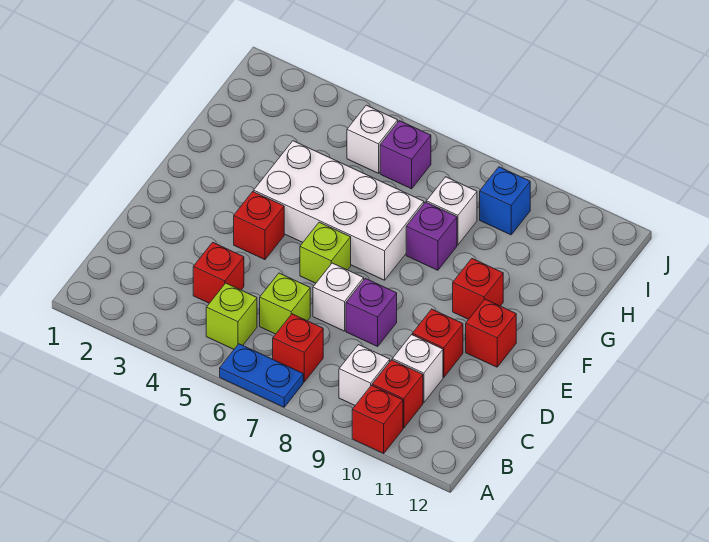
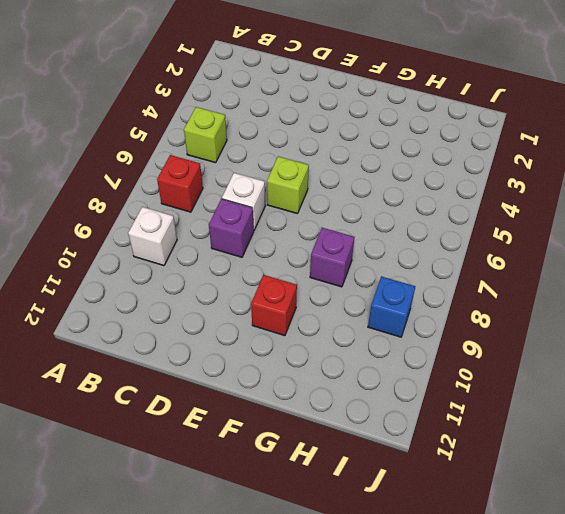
none -> blue 1x2 plate [220,344,303,407]
none -> red 1x1 brick [352,385,403,453]
none -> red 1x1 brick [372,360,423,428]

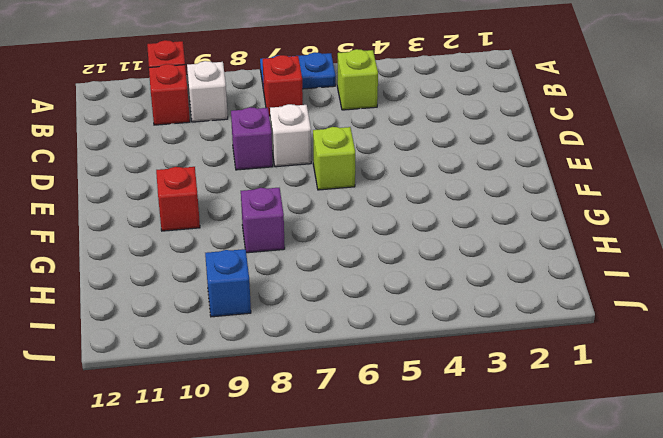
none -> red 1x1 brick [193,242,244,303]
none -> lime 1x1 brick [260,273,310,334]
none -> white 1x1 brick [392,335,443,403]

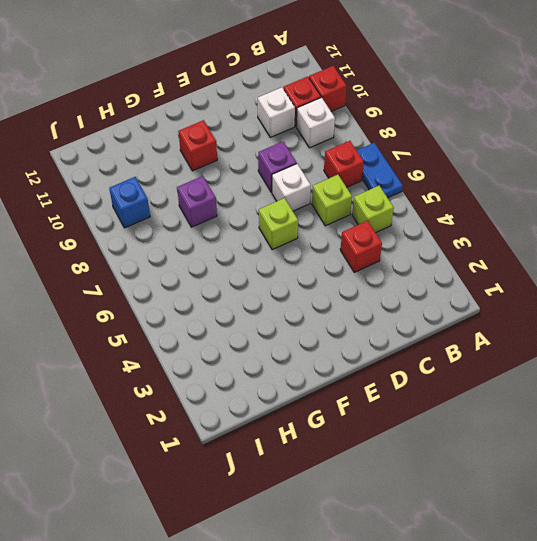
none -> red 1x1 brick [412,309,463,377]
none -> red 1x1 brick [234,192,284,260]
none -> red 1x1 brick [466,299,516,367]

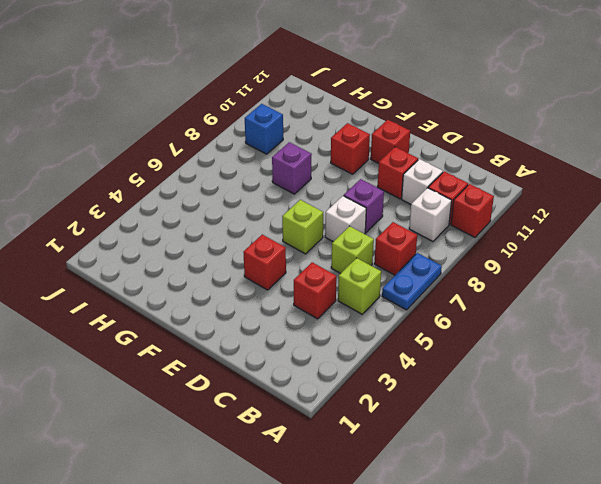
none -> white 2x4 brick [254,141,424,280]
none -> white 1x1 brick [426,177,477,245]
none -> white 1x1 brick [347,105,398,173]

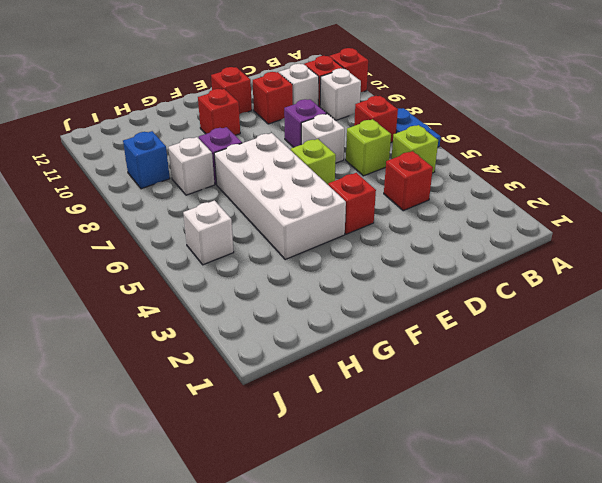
none -> purple 1x1 brick [380,121,431,189]

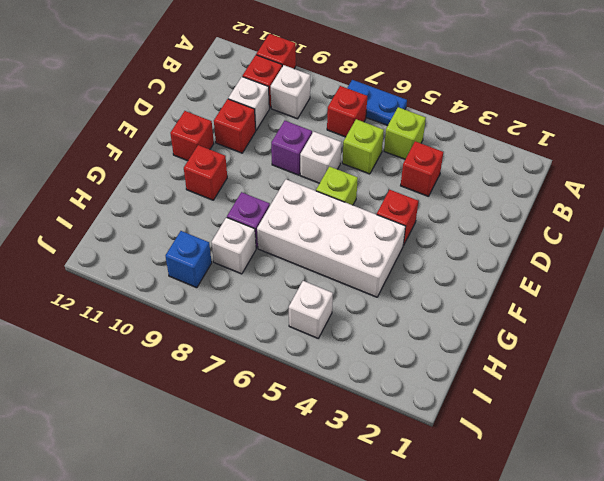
none -> purple 1x1 brick [380,121,431,189]

